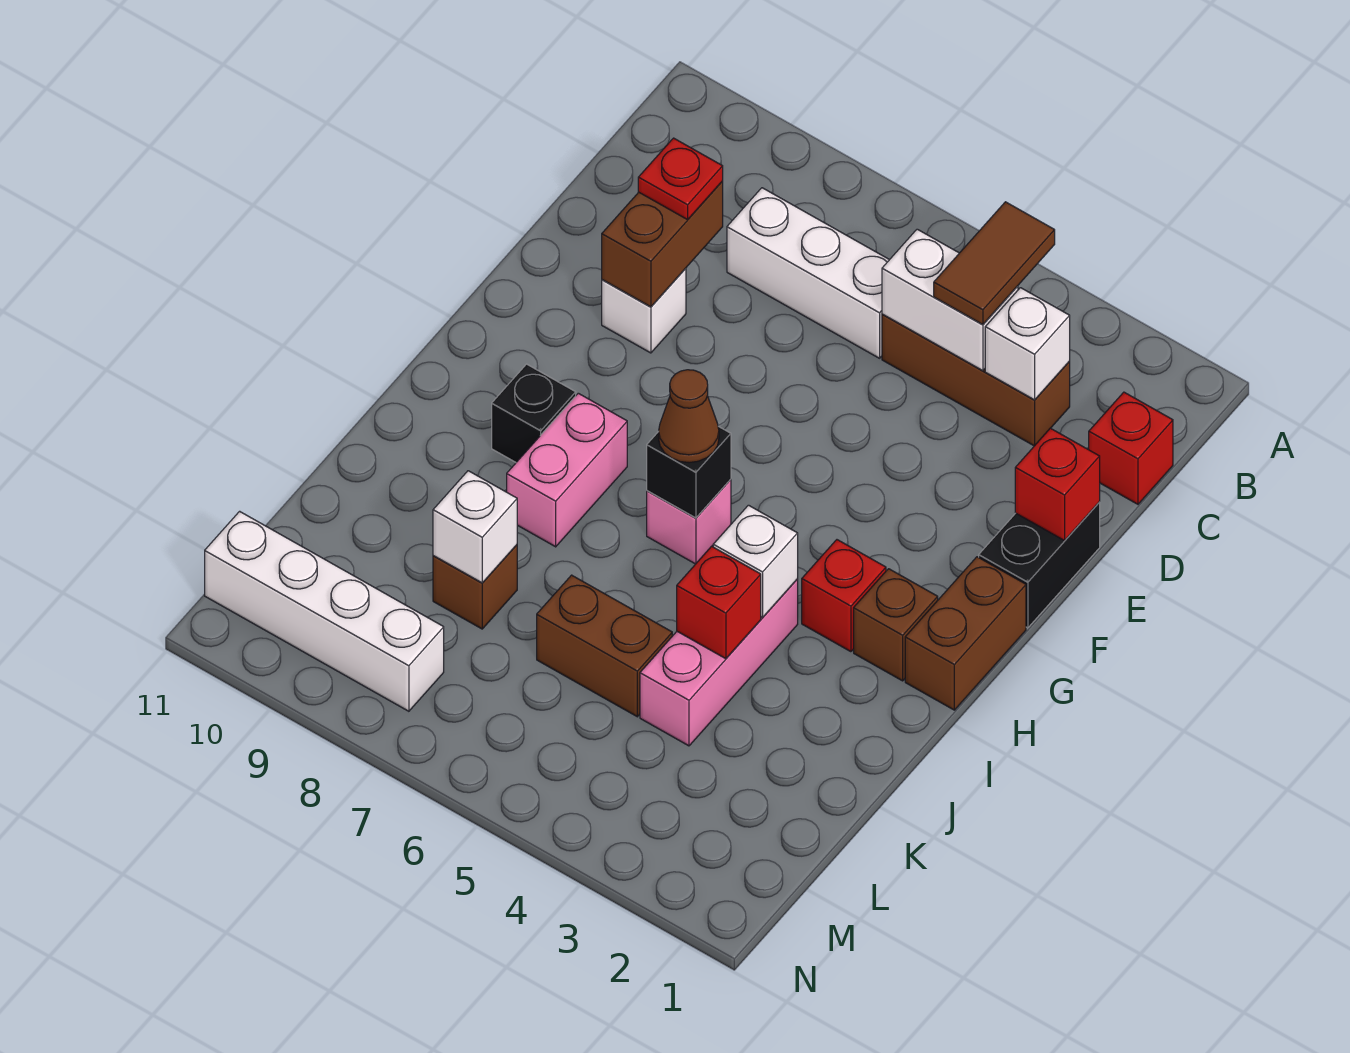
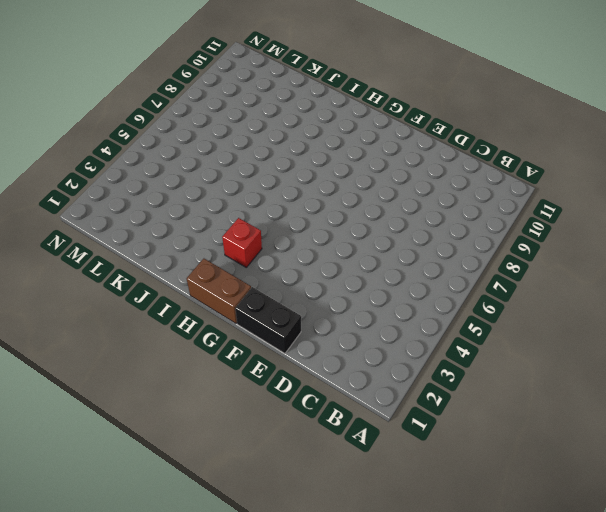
none -> red 1x1 brick [1089,392,1173,504]
none -> brown 1x3 brick [882,314,1070,446]
none -> white 1x3 brick [727,188,889,358]

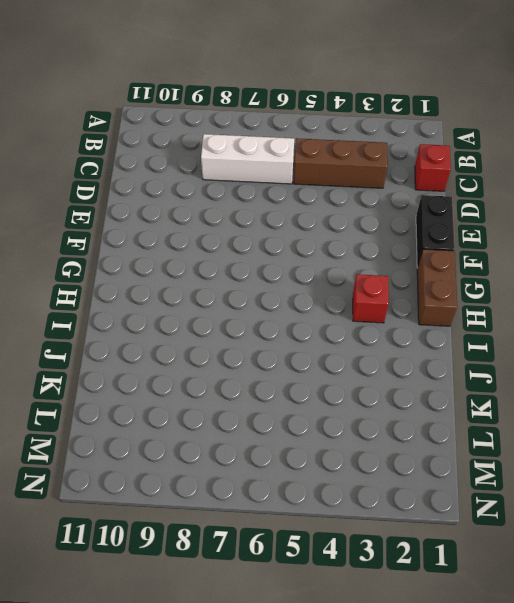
none -> white 1x1 brick [602,268,686,353]
none -> brown 1x1 brick [854,569,938,681]
none -> pink 1x1 brick [647,479,731,564]

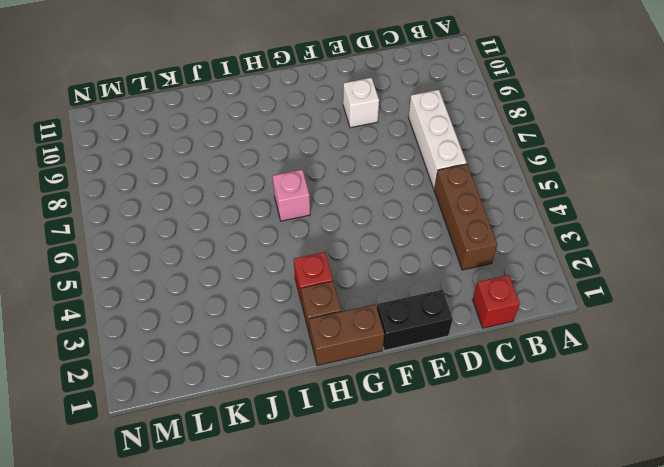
none -> pink 1x2 brick [507,393,627,547]
none -> black 1x1 brick [492,364,576,462]
none -> pink 1x3 brick [640,579,798,746]

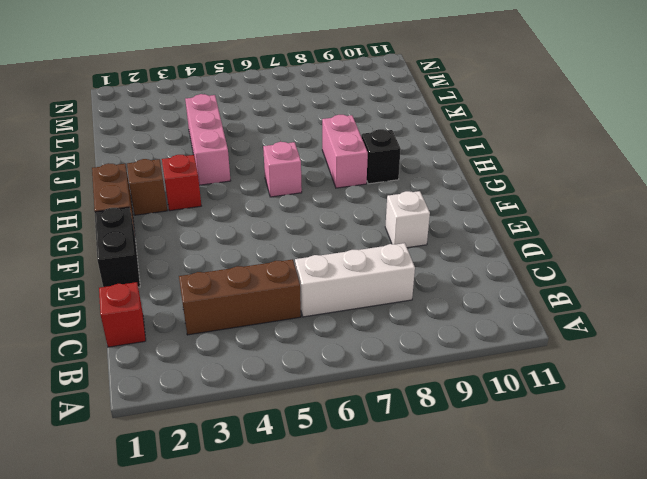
none -> brown 1x2 brick [537,575,672,717]
none -> brown 1x1 brick [433,545,517,629]
none -> white 1x4 brick [205,511,444,711]

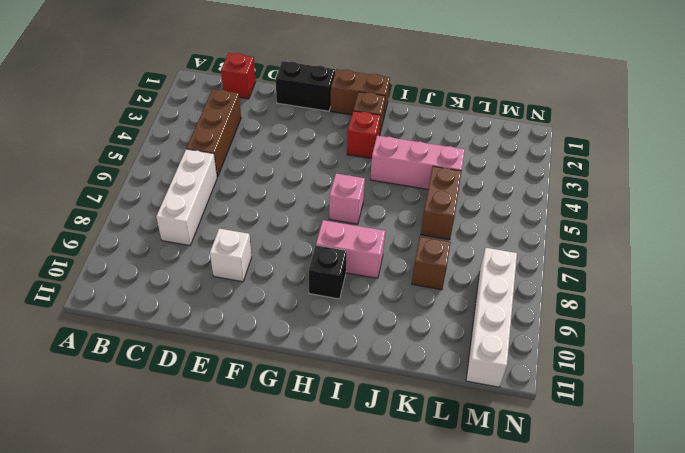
none -> white 1x1 brick [985,288,1070,400]
none -> white 1x2 brick [882,229,1018,371]
none -> brown 1x2 brick [602,181,723,307]

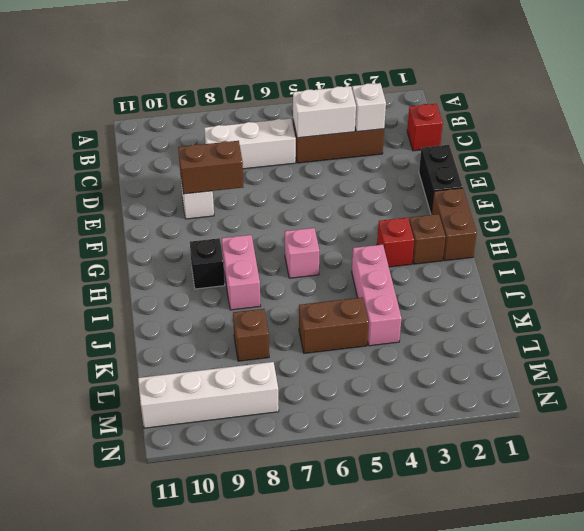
brown 1x2 brick [178,141,243,194] -> brown 1x2 brick turned to [602,181,723,307]
none -> red 1x1 brick [1015,428,1100,541]
none -> black 1x1 brick [647,426,731,518]
none -> white 1x1 brick [713,505,798,618]

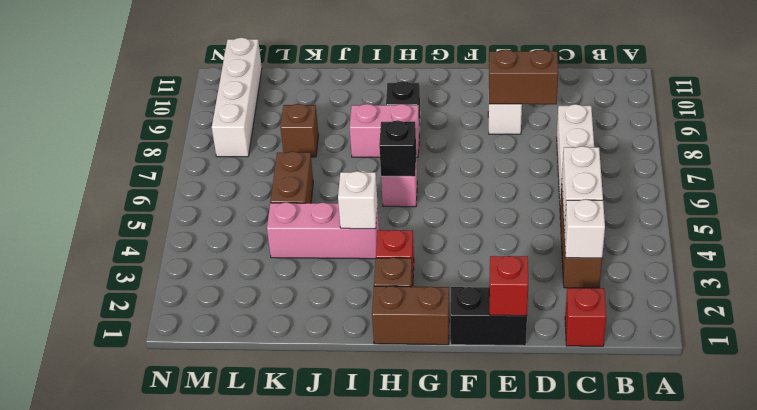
none -> red 1x1 brick [677,546,761,659]
none -> white 1x1 brick [433,471,517,583]
none -> brown 1x2 tile [934,202,1055,325]

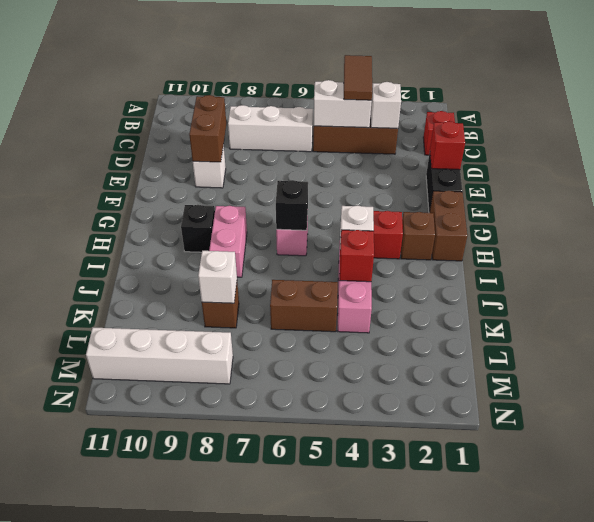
none -> red 1x1 plate [638,138,723,220]
none -> brown 1x1 cone [659,370,719,463]

